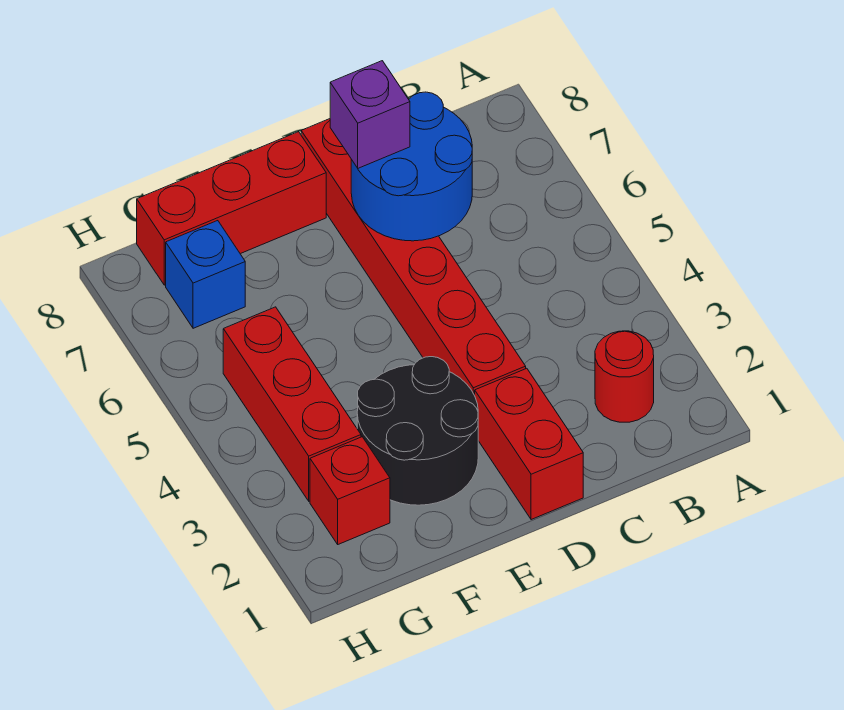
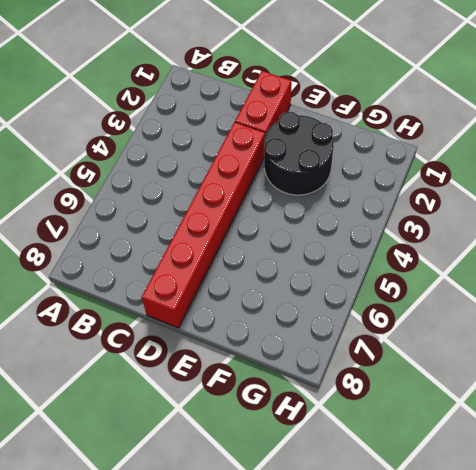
none -> red 1x1 round brick [595,331,654,422]
none -> red 1x3 brick [137,132,326,285]

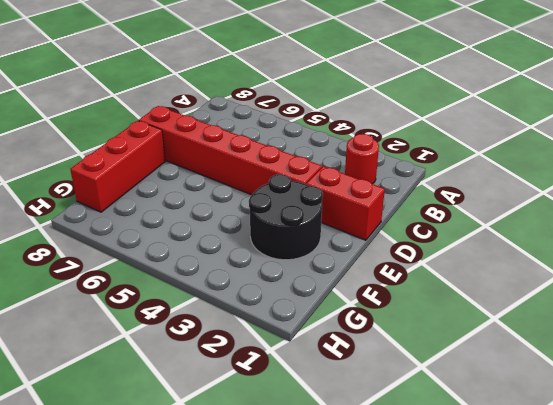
none -> red 1x1 brick [310,437,390,544]
none -> red 1x3 brick [223,307,361,501]

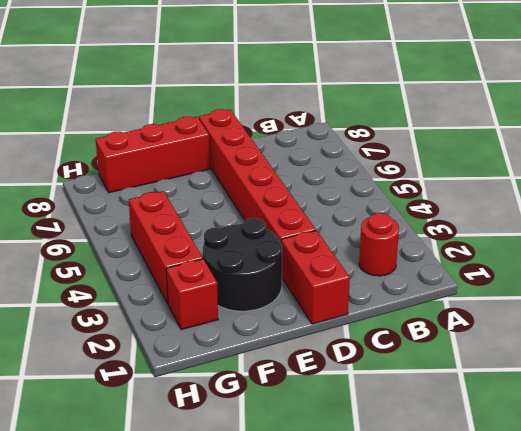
none -> blue 1x1 brick [166,221,245,328]
none -> blue 2x2 round brick [351,92,472,241]

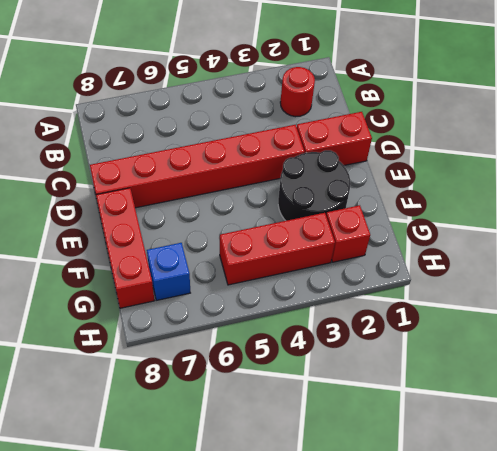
none -> blue 2x2 round brick [351,92,472,241]
none -> purple 1x1 brick [330,61,410,168]

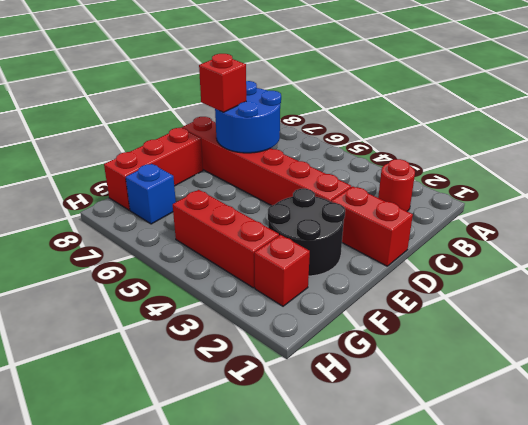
red 1x1 brick [199,54,246,112] -> purple 1x1 brick [330,61,410,168]

